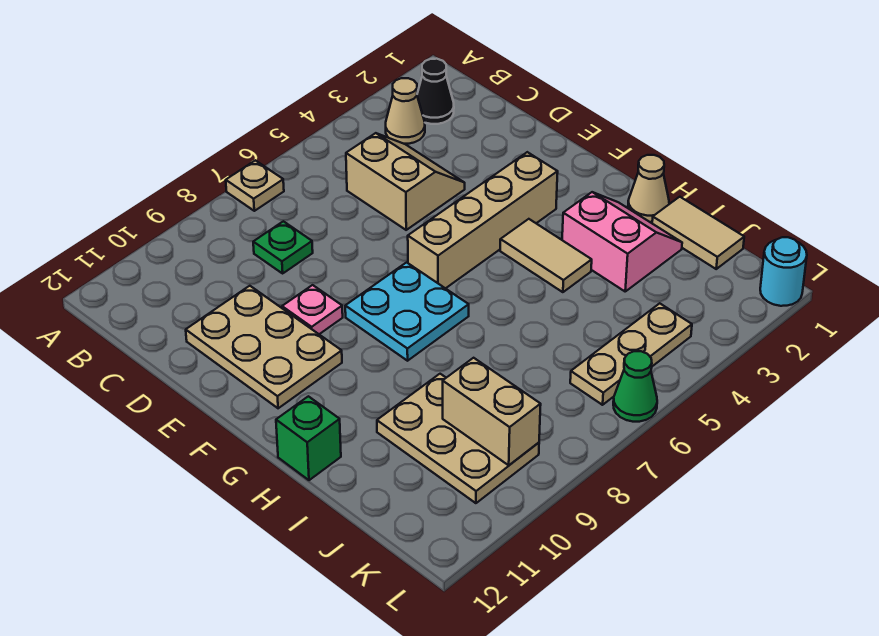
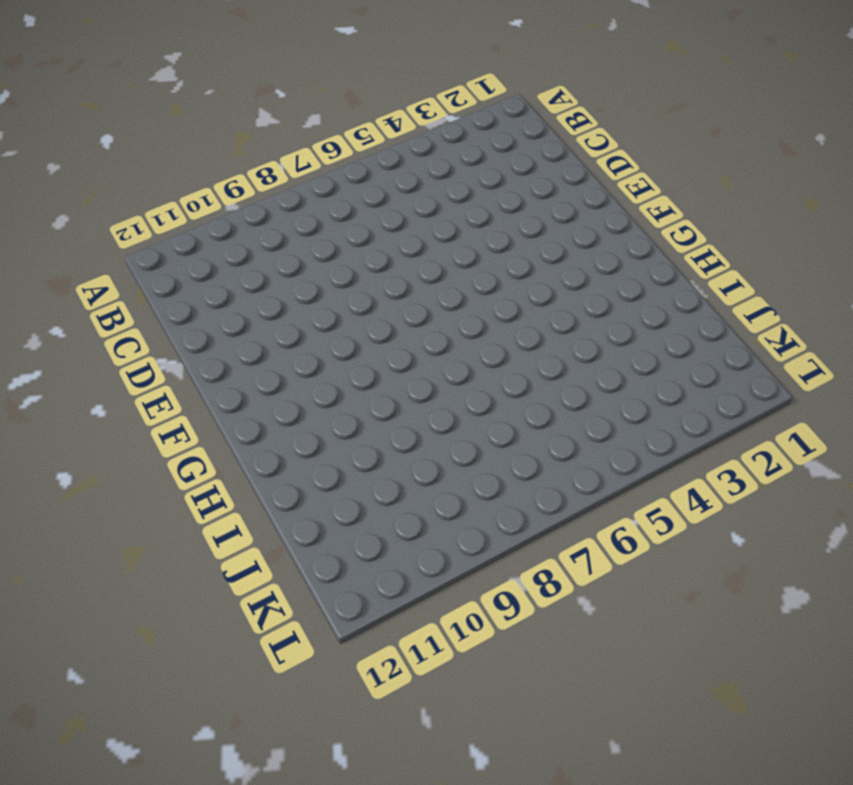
none -> tan 1x1 plate [226,160,284,211]
none -> black 1x1 cone [417,59,454,124]
none -> tan 1x1 cone [386,78,425,144]

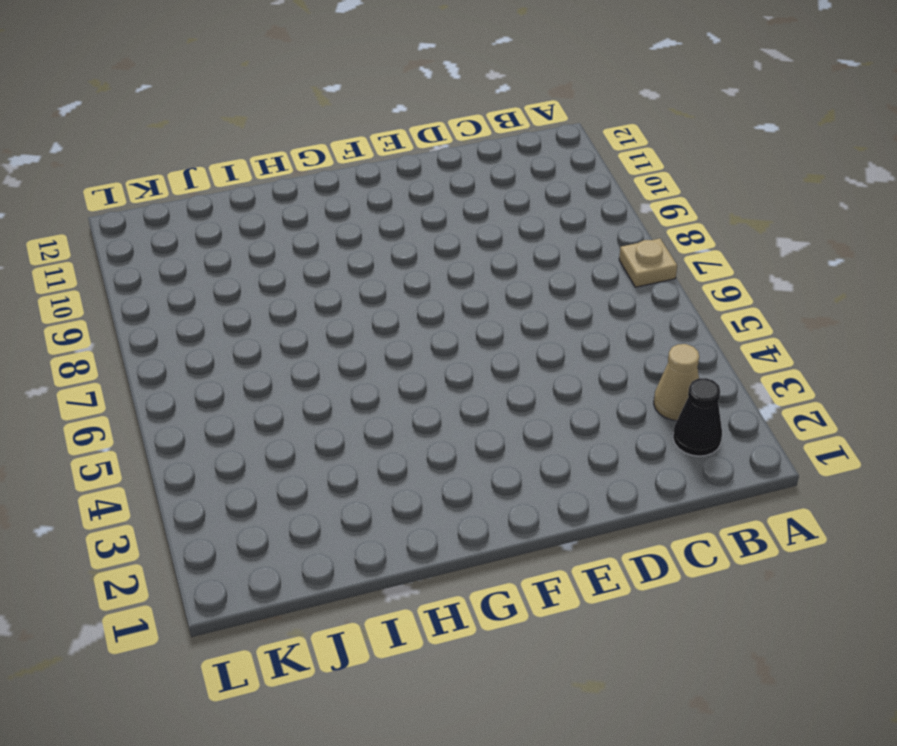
none -> tan 2x2 slope [346,133,465,230]
none -> green 1x1 plate [253,221,313,273]
none -> tan 2x3 plate [186,286,342,408]

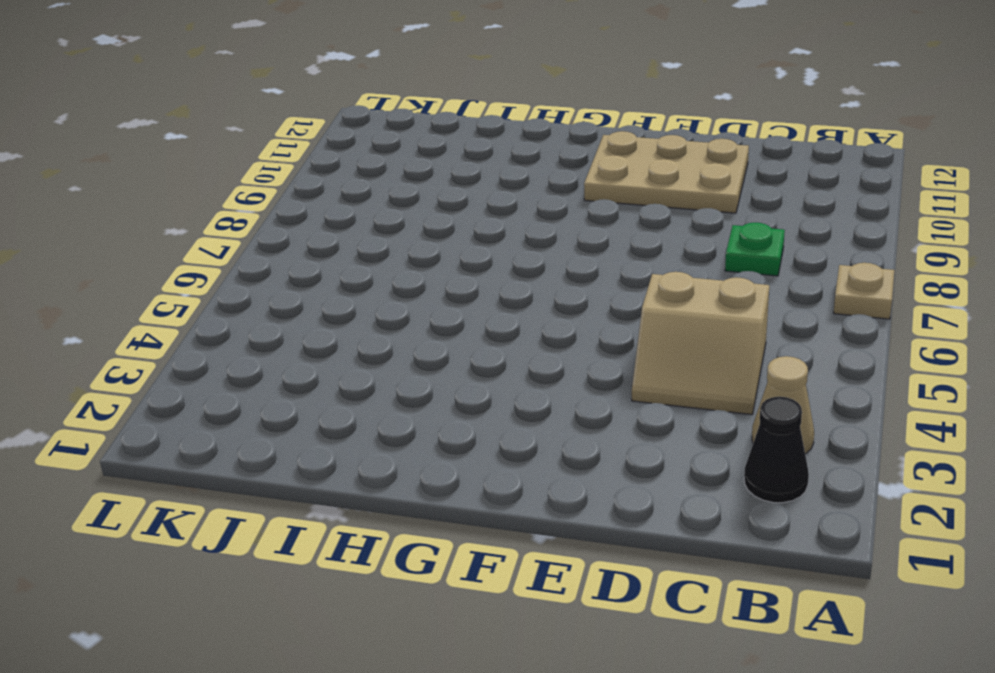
none -> pink 1x1 plate [282,285,343,334]
none -> tan 1x4 brick [408,152,558,289]
none -> cyan 2x2 plate [345,262,469,361]

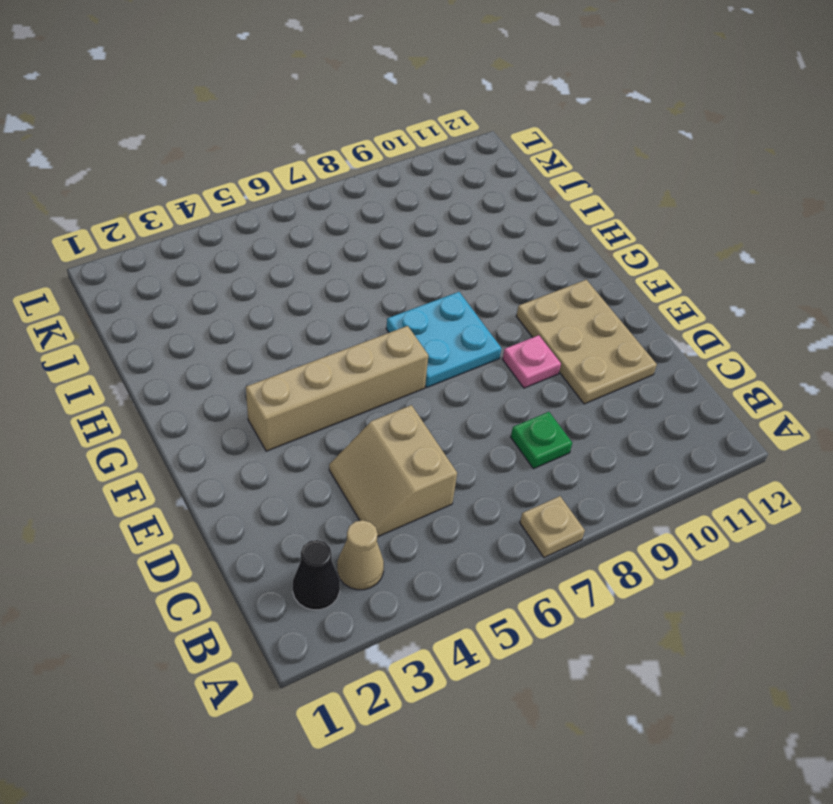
none -> tan 1x2 tile [500,219,592,292]
none -> tan 1x1 cone [628,155,669,222]
none -> pink 2x2 slope [562,192,682,291]

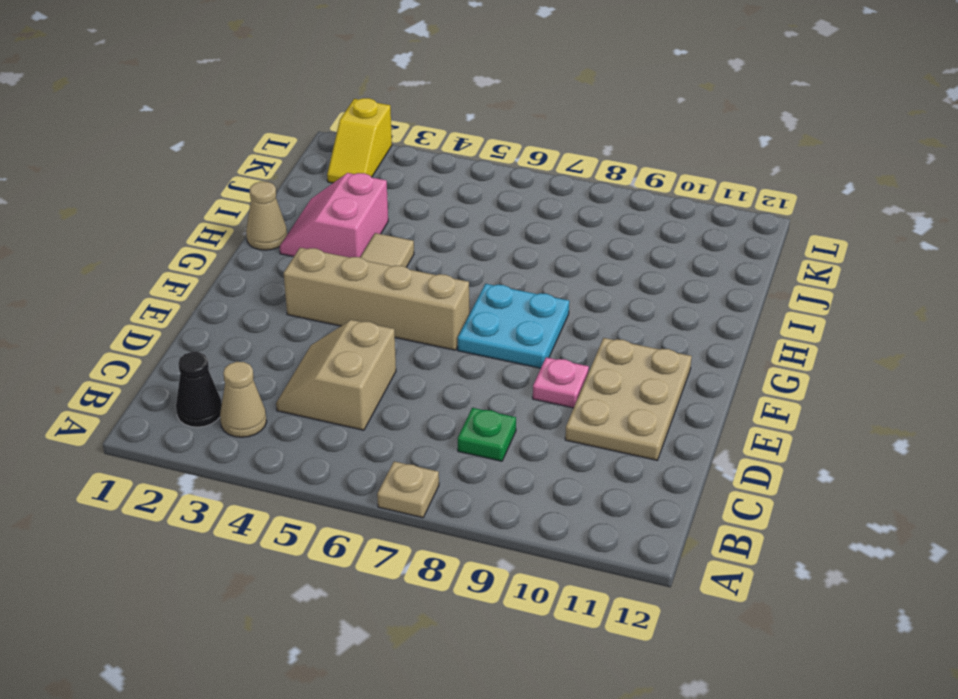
yellow 1x2 slope [327,98,392,183] -> none
none -> green 1x1 brick [276,396,341,480]
none -> tan 1x2 tile [652,197,744,269]
none -> tan 2x3 plate [377,374,539,503]

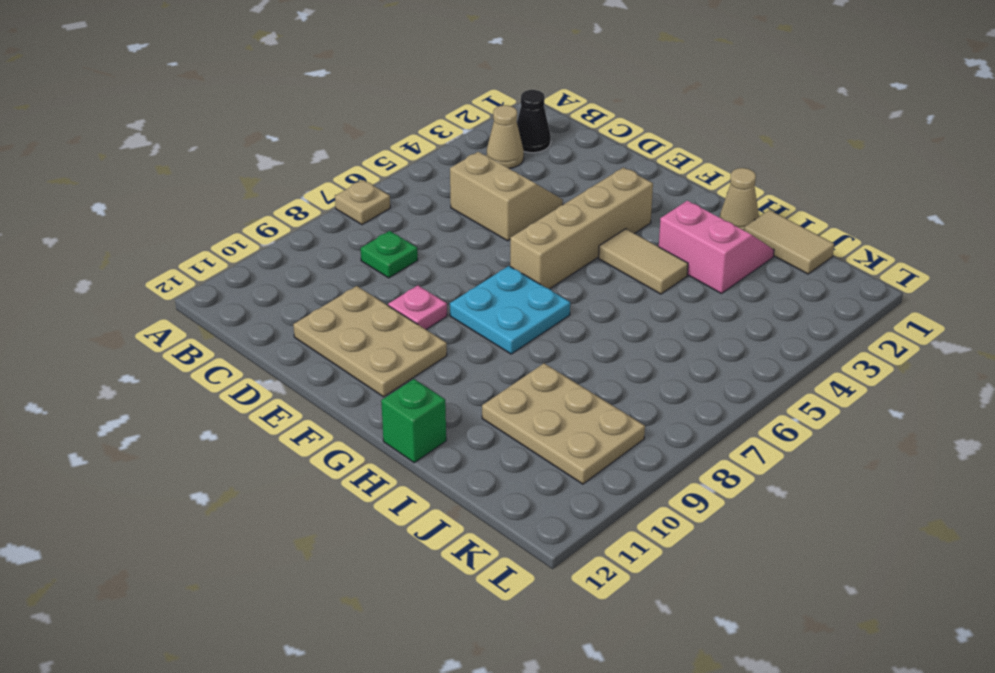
none -> tan 1x3 plate [570,303,692,405]
none -> cyan 1x1 round brick [760,237,807,306]
none -> green 1x1 cone [613,351,657,422]

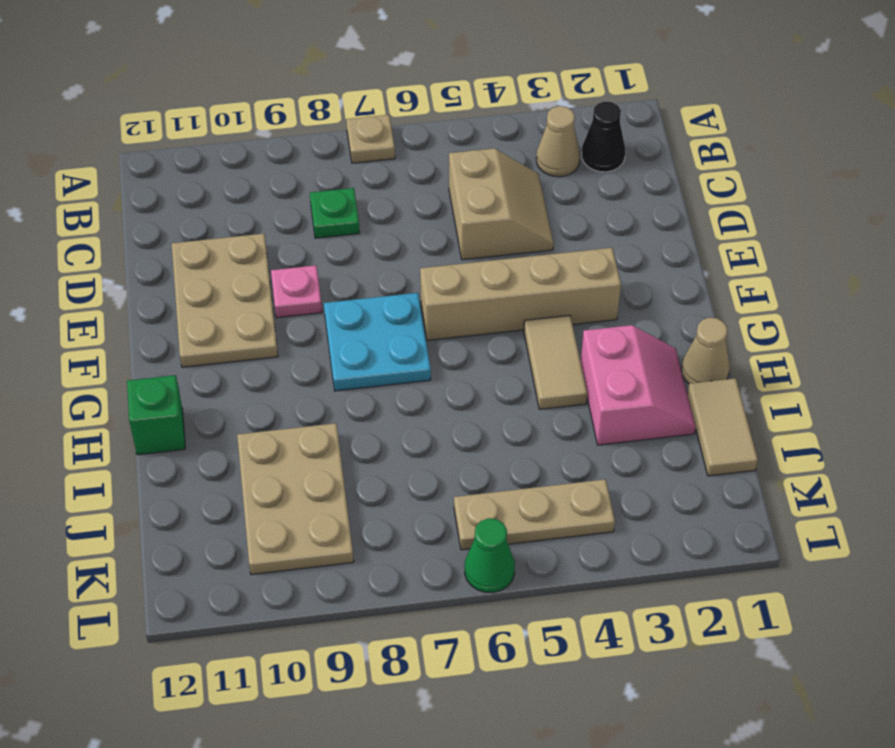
none -> cyan 1x1 round brick [760,237,807,306]
none -> tan 1x2 brick [443,358,541,465]

